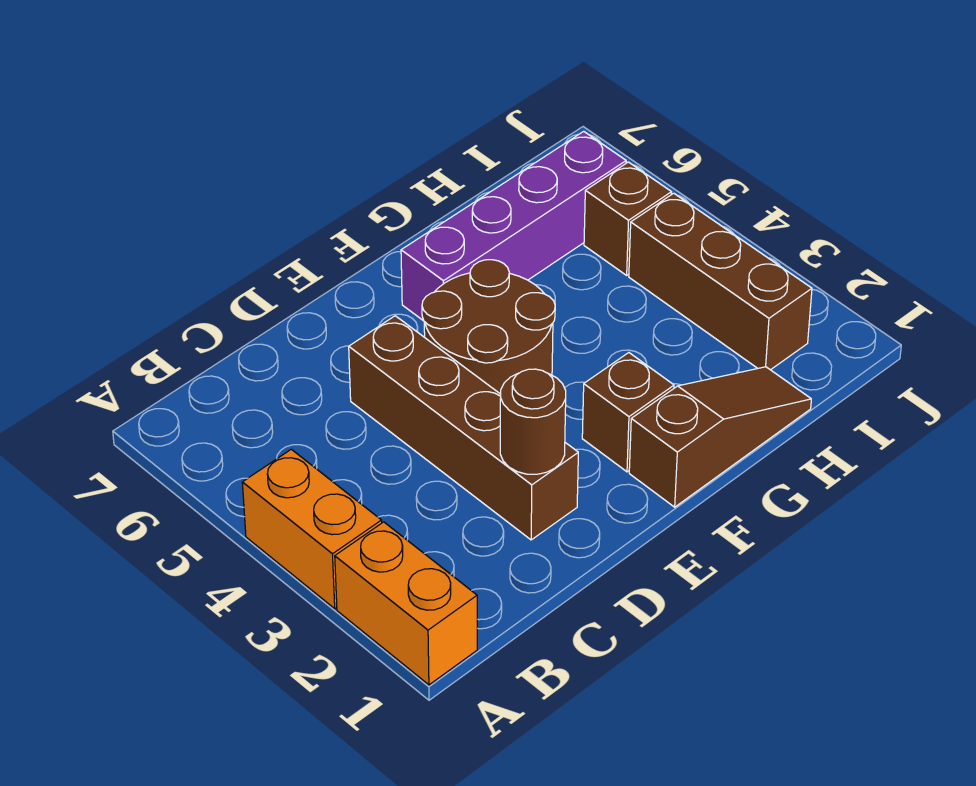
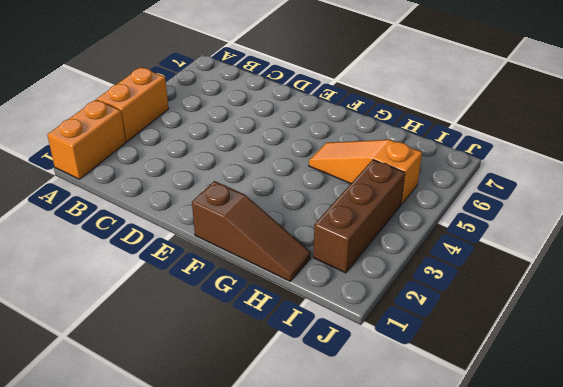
orange 1x3 slope [309,140,422,205] -> brown 1x1 brick [584,162,672,275]
none -> brown 1x4 brick [349,316,578,540]
none -> brown 2x2 round brick [422,260,555,394]

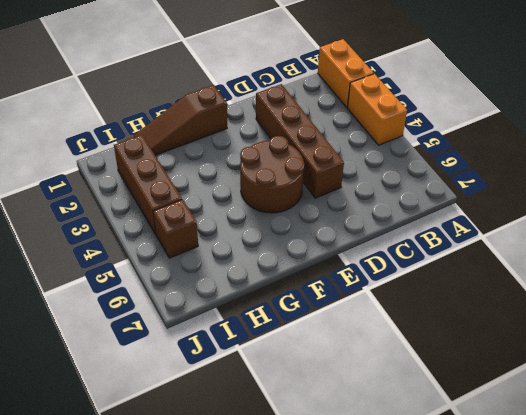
none -> brown 1x1 brick [582,353,674,472]
none -> purple 1x4 brick [401,131,626,321]

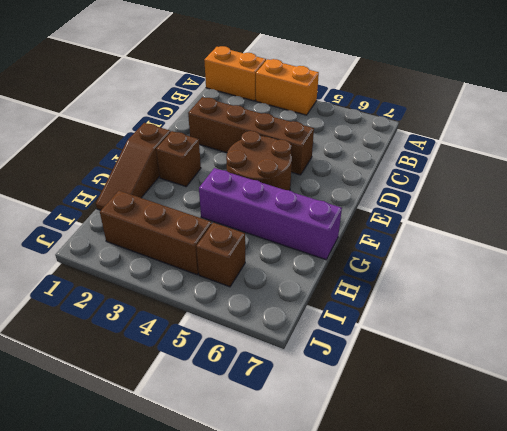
purple 1x4 brick [199,168,342,260] -> purple 1x4 brick turned to [401,131,626,321]
none -> brown 1x1 round brick [500,369,566,474]

